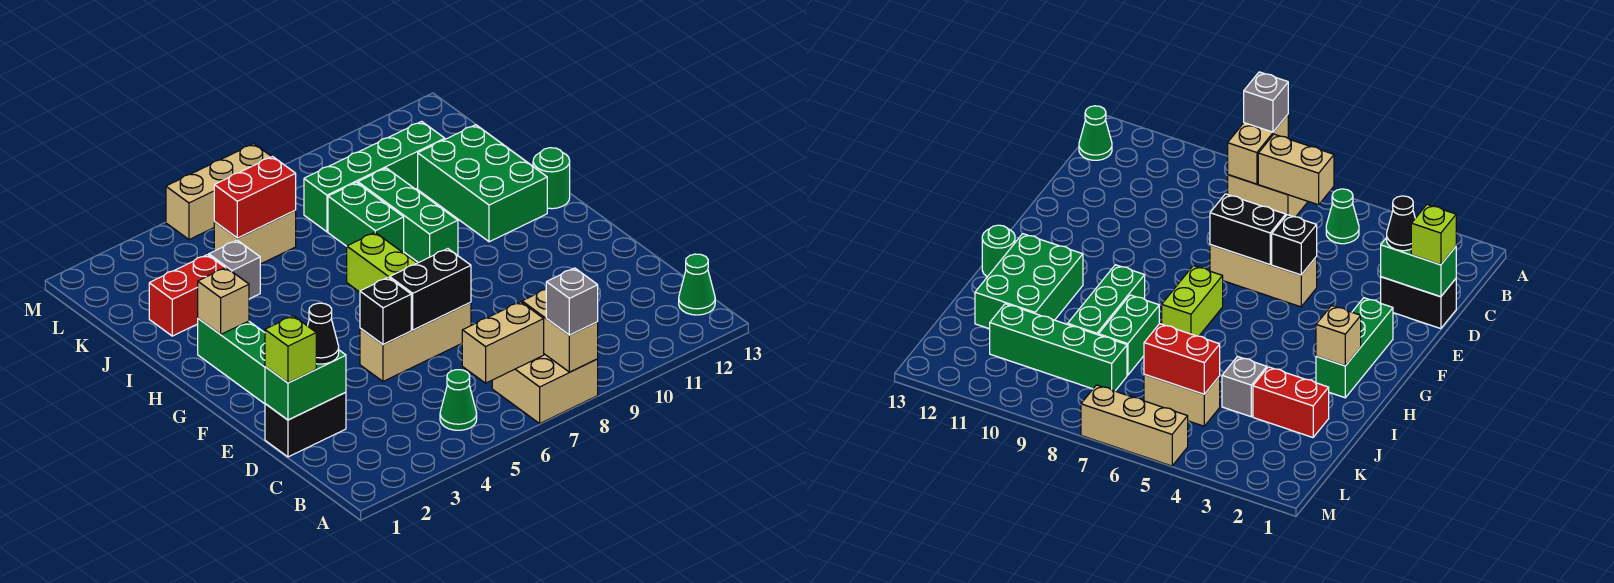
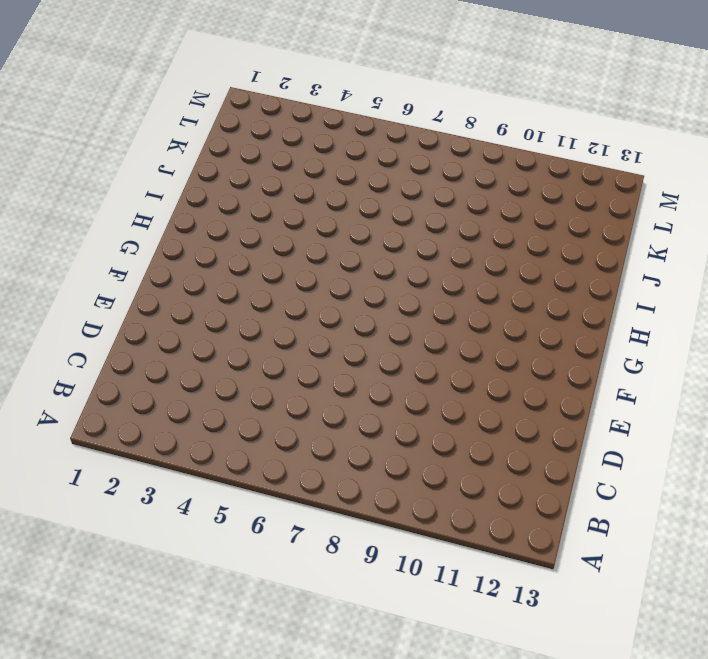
none -> tan 2x2 brick [492,354,598,423]
none -> green 1x1 cone [440,370,477,430]
none -> green 1x1 cone [679,254,715,315]

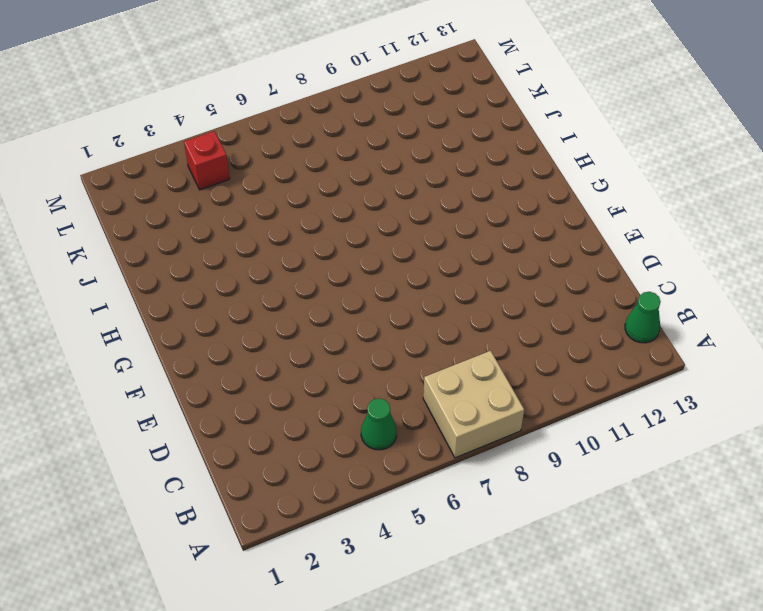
red 1x1 brick [184,131,230,190] -> none
none -> black 1x2 brick [265,392,346,457]
none -> tan 1x3 brick [360,302,471,381]
none -> green 1x3 brick [198,318,265,404]

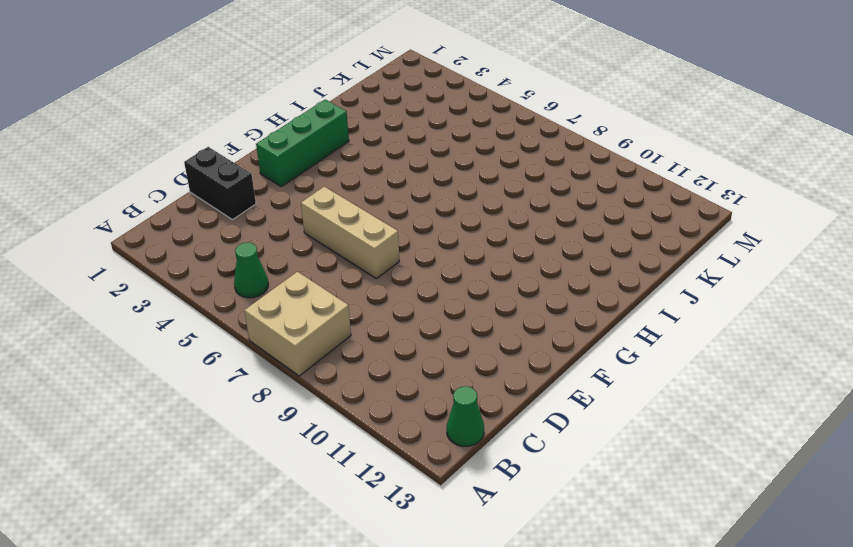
none -> lime 1x2 brick [347,233,417,292]
none -> green 1x3 brick [358,168,458,263]
none -> green 2x3 brick [418,125,547,242]

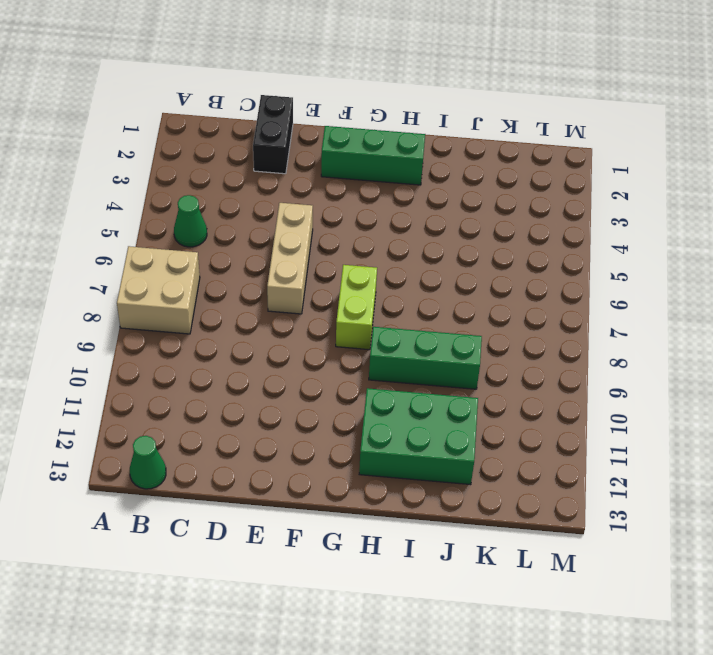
lime 1x2 brick [336,265,377,350] -> lime 1x2 brick turned to [347,233,417,292]
none -> green 1x1 round brick [533,148,570,209]
none -> green 1x2 brick [328,183,404,253]
none -> red 1x2 brick [149,255,225,336]

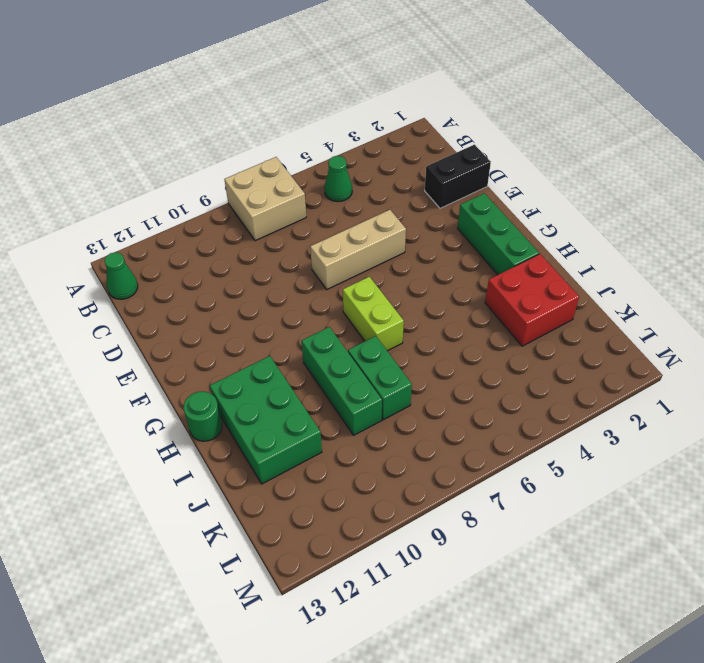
red 2x2 brick [485,254,579,346] -> red 1x2 brick [149,255,225,336]
none -> grey 1x1 brick [209,240,260,299]
none -> tan 1x2 brick [214,211,296,264]
none -> green 1x4 brick [304,121,445,232]

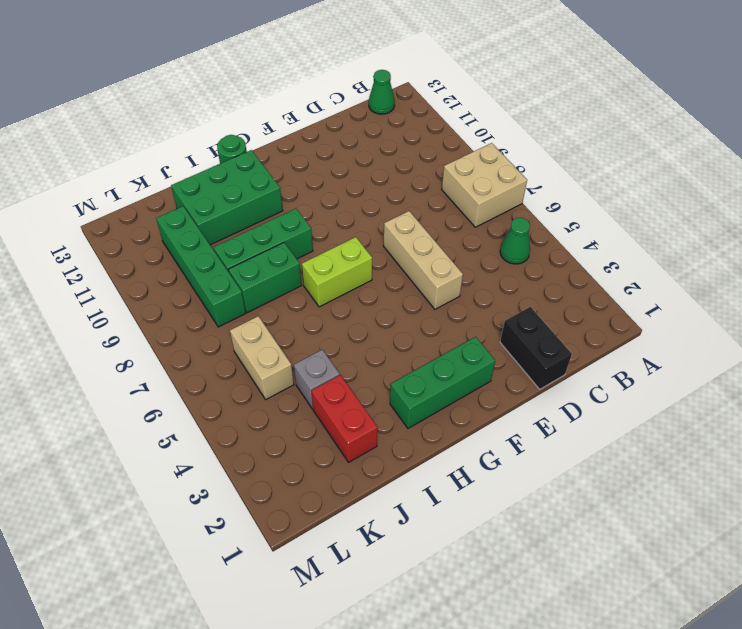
none -> tan 1x3 brick [166,144,272,240]
none -> tan 1x2 brick [522,289,598,372]
none -> tan 1x2 brick [462,302,544,383]

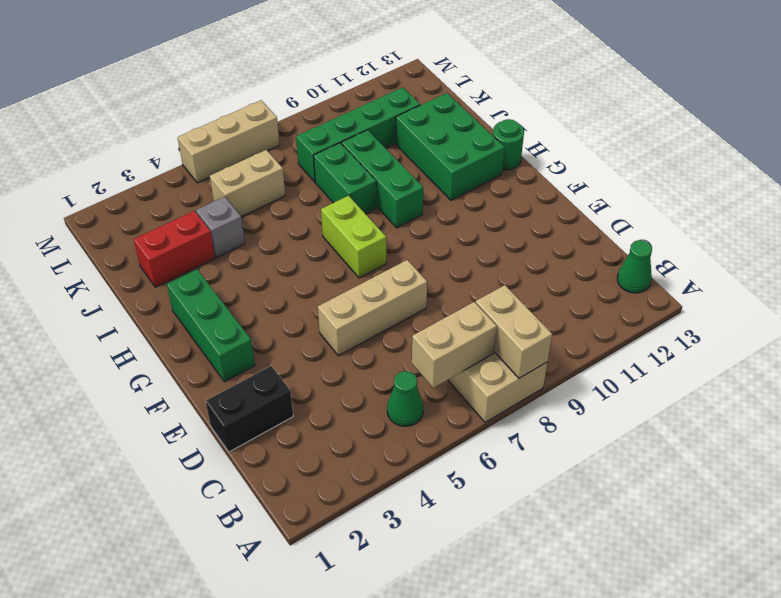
none -> green 1x2 brick [265,350,346,420]
none -> black 1x1 brick [360,277,411,345]
none -> black 1x2 brick [390,249,471,330]

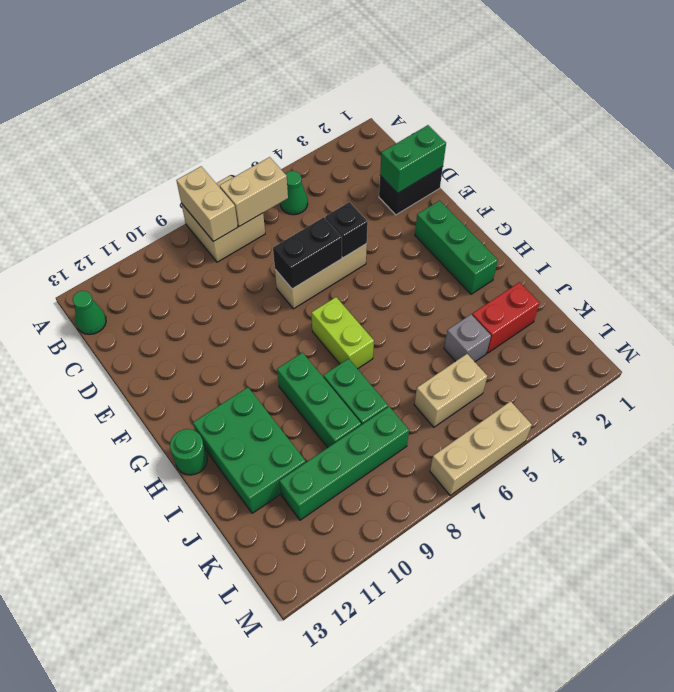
none -> tan 1x1 brick [198,268,249,334]
none -> red 1x2 brick [214,157,296,238]
none -> grey 1x1 brick [546,268,598,335]

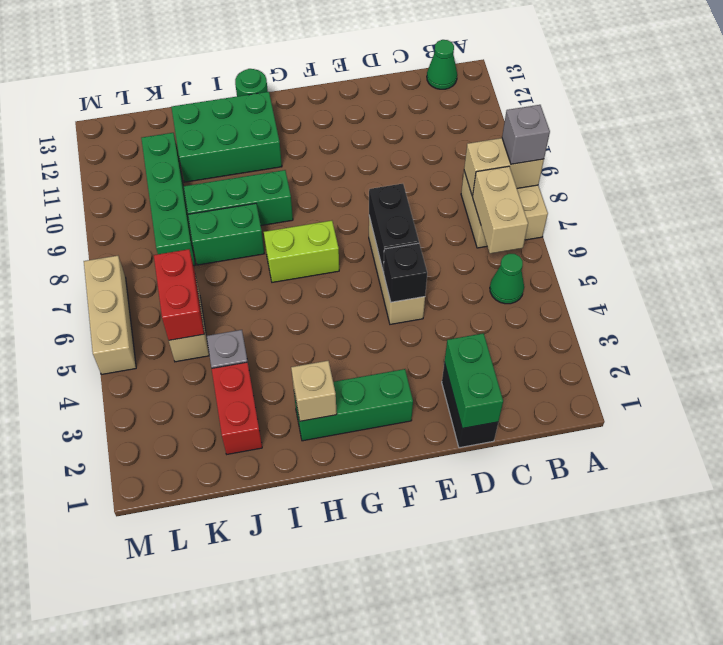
none -> lime 1x1 brick [265,316,316,383]
none -> black 1x1 cone [308,303,339,364]

